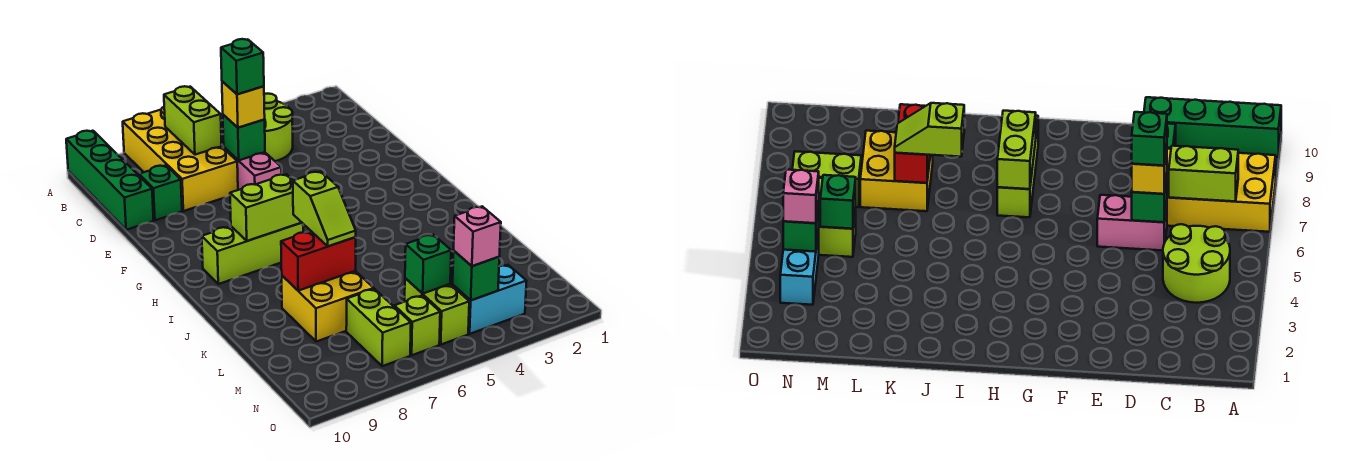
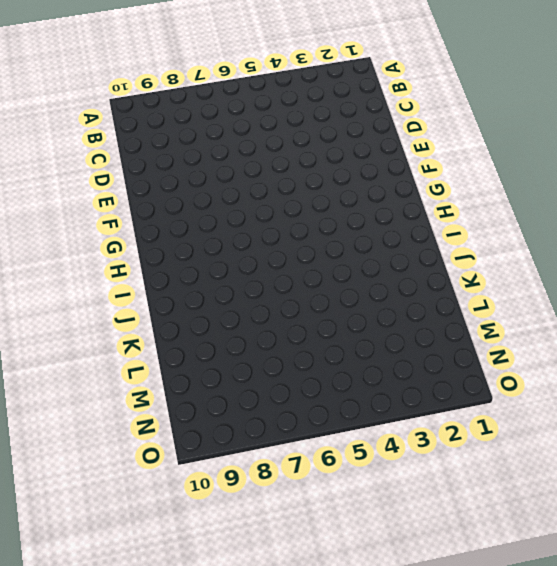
none -> yellow 2x4 brick [123,107,238,211]
none -> green 1x4 brick [66,131,154,230]
none -> lime 2x2 round brick [264,94,293,161]

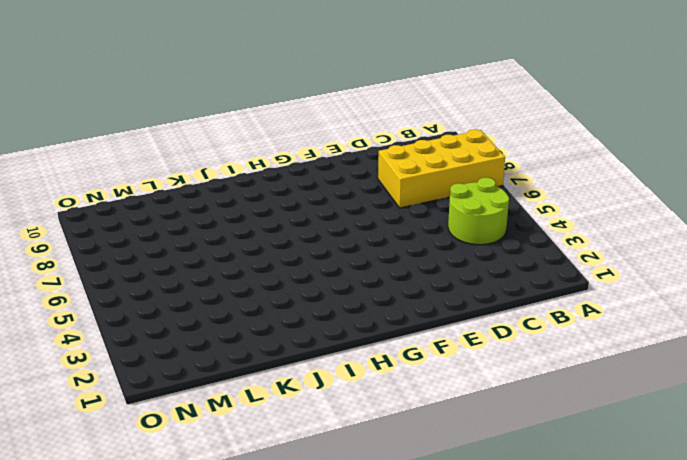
none -> green 1x4 brick [66,131,154,230]
none -> pink 1x2 brick [224,147,281,190]
none -> green 1x1 brick [139,165,182,220]

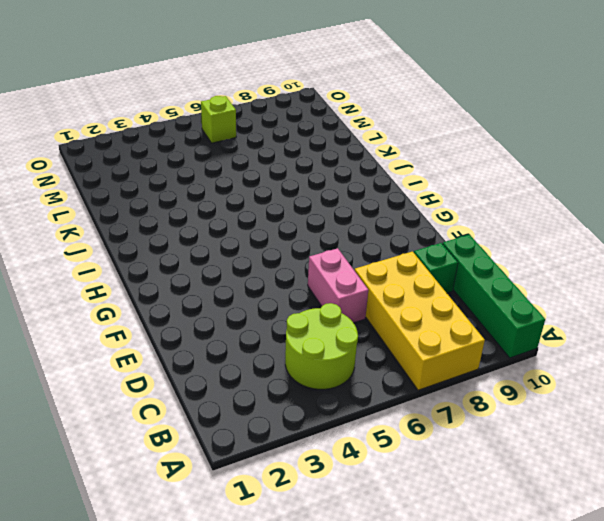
none -> lime 1x3 brick [202,223,303,284]
none -> yellow 2x2 brick [282,271,374,342]
none -> lime 1x2 brick [405,278,469,344]

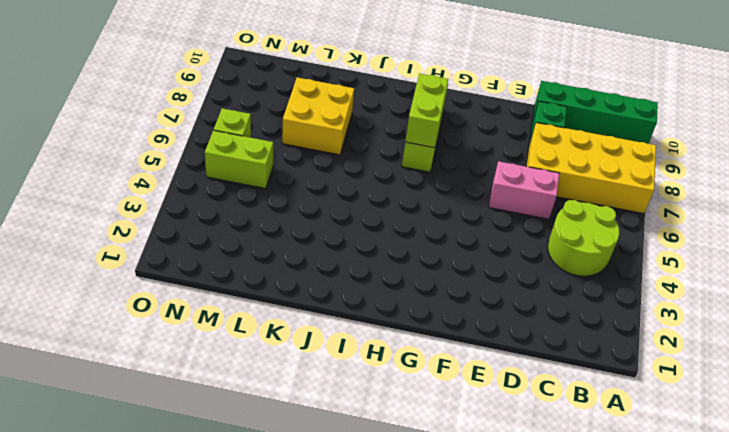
none -> lime 1x2 brick [346,289,411,366]
none -> cyan 1x2 brick [453,265,527,334]
none -> lime 1x2 brick [164,86,222,155]

